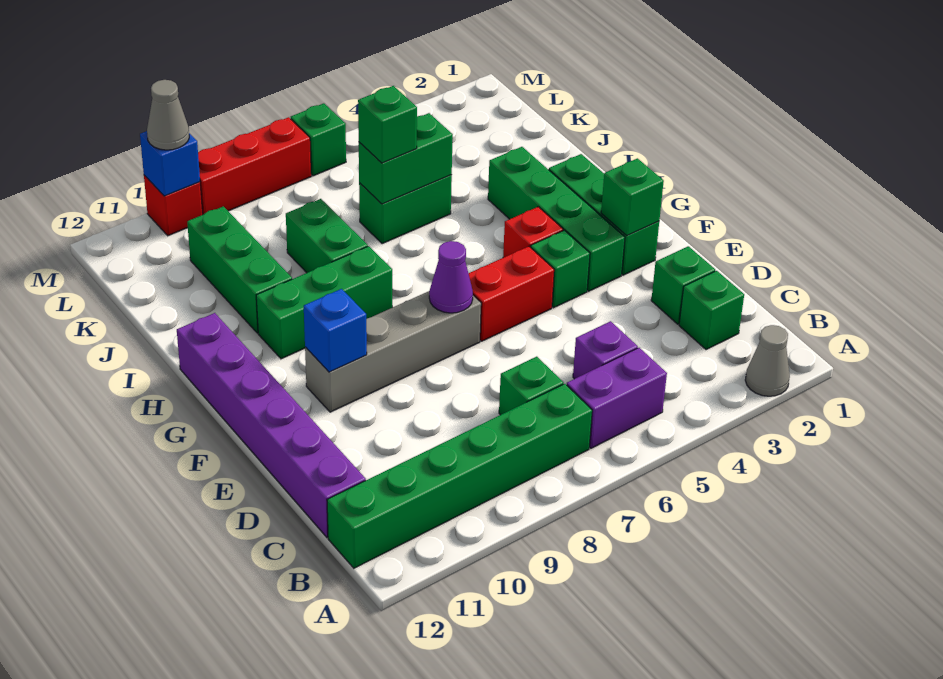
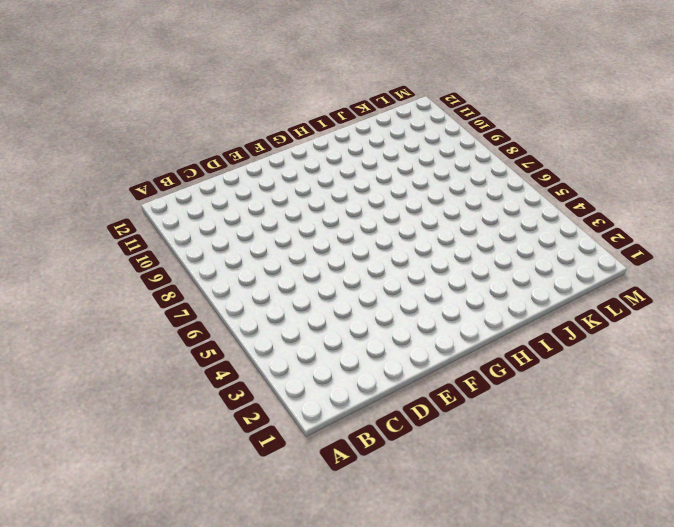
none -> grey 1x1 cone [745,325,790,396]
none -> purple 1x2 brick [567,348,667,448]
none -> green 1x6 brick [327,384,592,568]

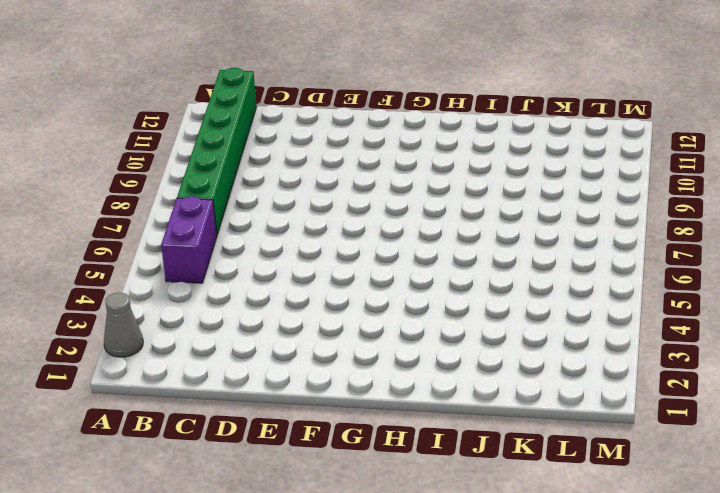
none -> green 1x1 brick [679,271,744,350]
none -> purple 1x1 brick [573,321,638,379]
none -> green 1x1 brick [499,357,564,415]

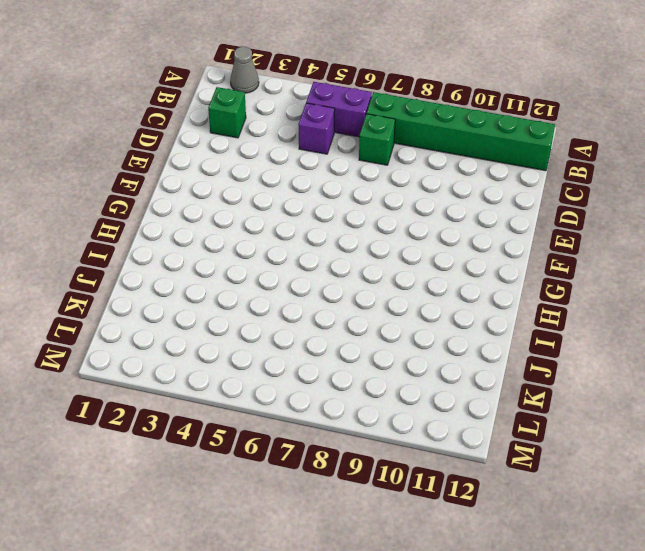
none -> purple 1x6 brick [177,313,366,537]
none -> green 1x1 brick [651,246,715,324]
none -> green 1x3 brick [549,154,659,275]

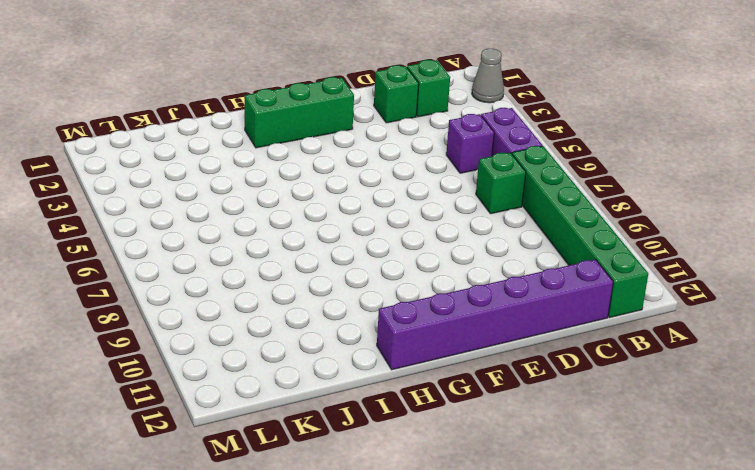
none -> green 1x4 brick [488,147,625,291]
none -> green 1x1 brick [531,230,590,308]
none -> red 1x2 brick [469,246,554,341]

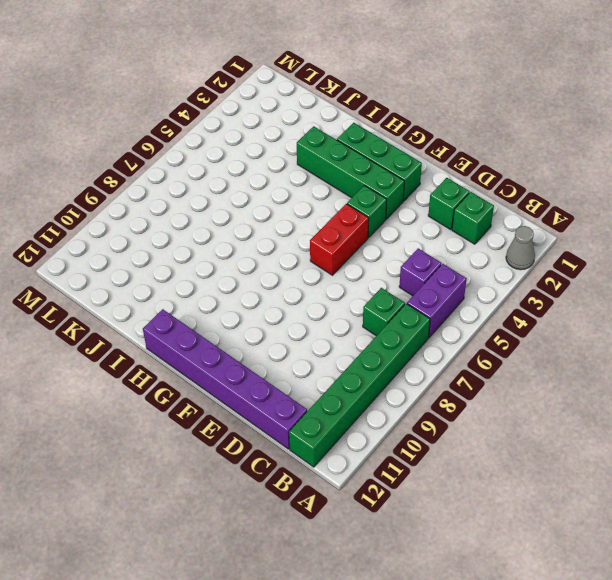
none -> grey 1x4 brick [305,291,481,412]
none -> red 1x1 brick [503,207,563,258]
none -> green 1x3 brick [256,246,392,359]

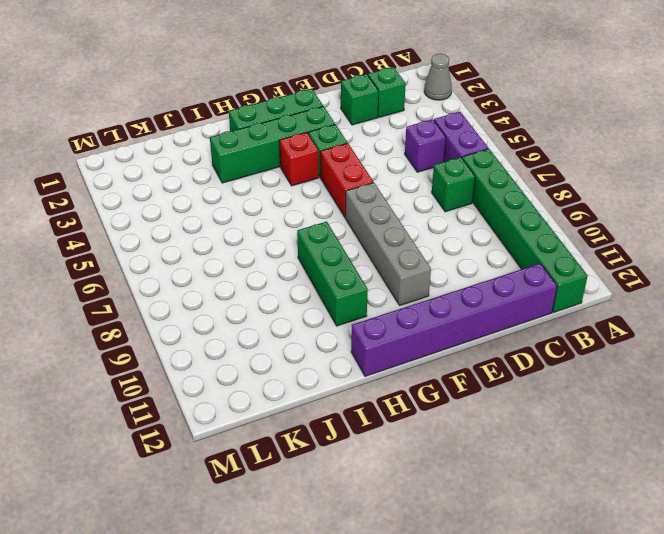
none -> green 1x2 brick [286,199,368,273]
none -> green 1x3 brick [187,206,292,333]
none -> green 1x2 brick [359,175,452,244]

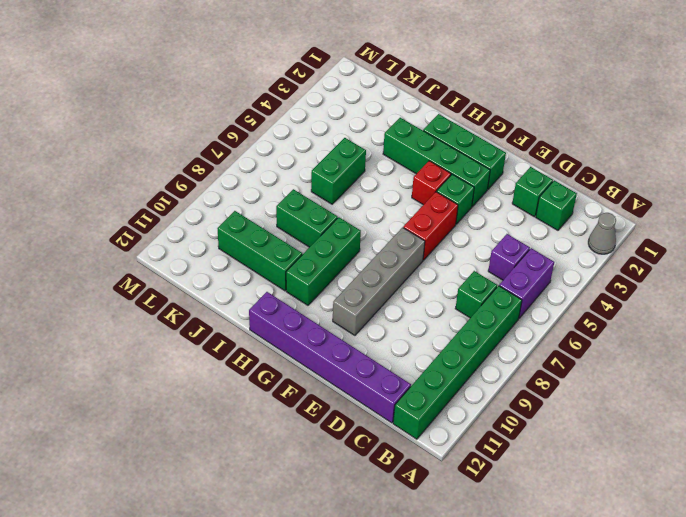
none -> green 1x1 brick [291,103,346,176]
none -> red 1x3 brick [198,117,311,215]
none -> red 1x1 brick [144,175,203,236]

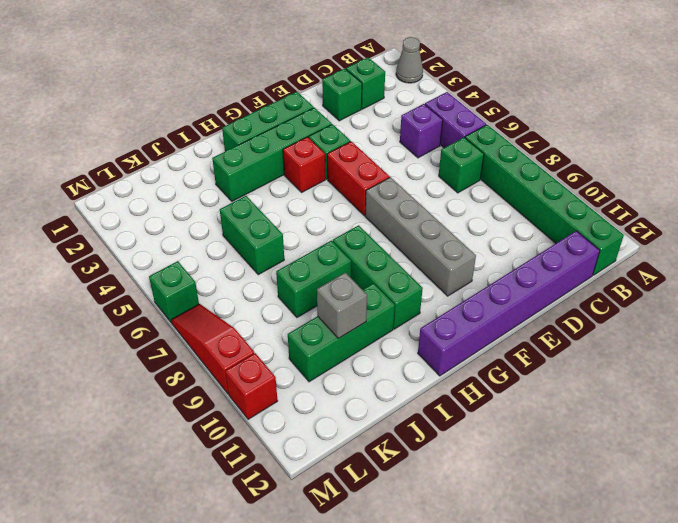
grey 1x1 brick [317,273,367,338] -> none
red 1x3 slope [171,304,254,394] -> red 1x3 brick [198,117,311,215]
none -> green 1x1 brick [601,158,664,236]
none -> purple 1x1 cone [429,241,473,313]
none -> blue 1x1 brick [304,289,367,372]

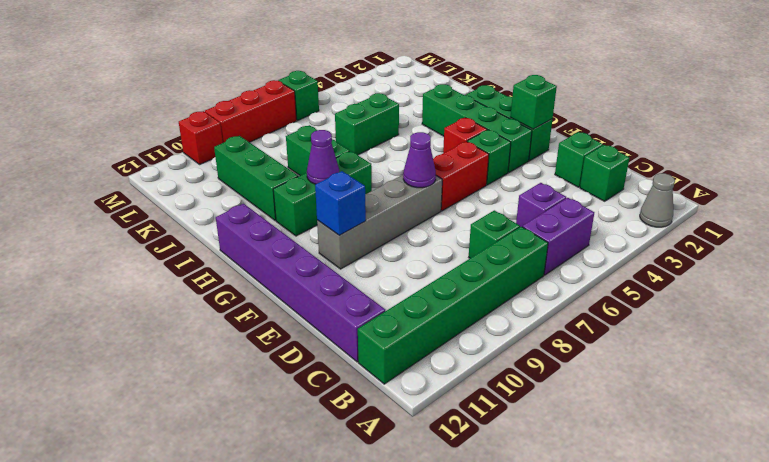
purple 1x1 cone [307,130,339,184] -> none
none -> green 1x2 brick [359,113,453,204]
none -> blue 1x1 brick [140,131,200,196]
none -> green 1x1 brick [358,86,417,163]

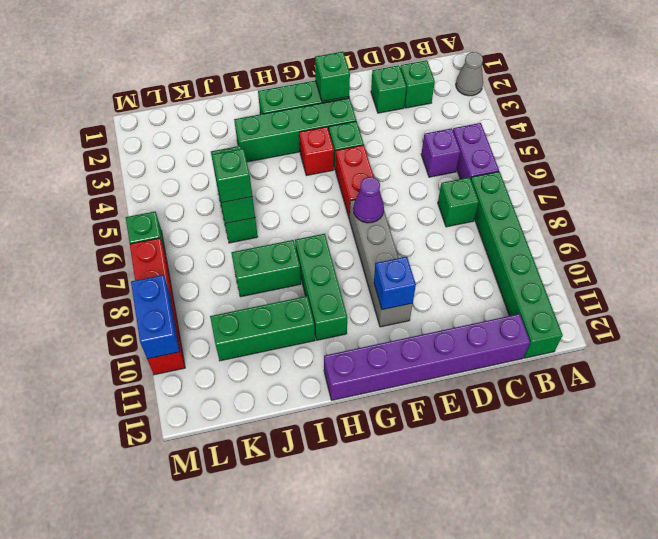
blue 1x2 brick [131,275,180,359] -> blue 1x1 brick [140,131,200,196]
none -> grey 1x1 cone [147,80,189,150]

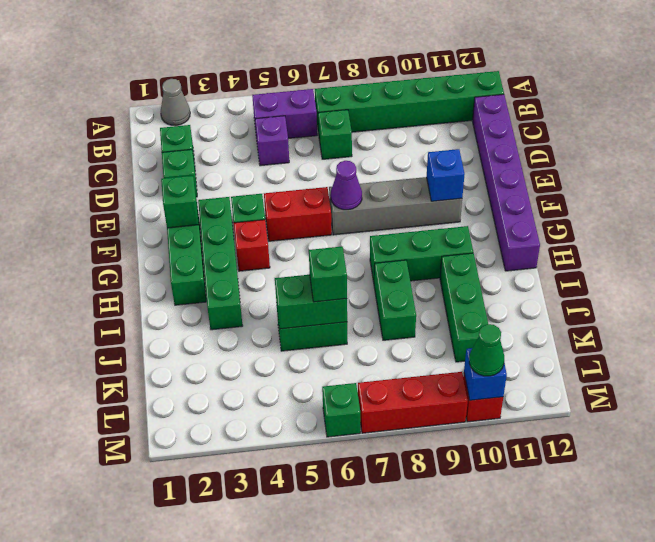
green 1x1 cone [469,324,504,376] -> grey 1x1 cone [147,80,189,150]

